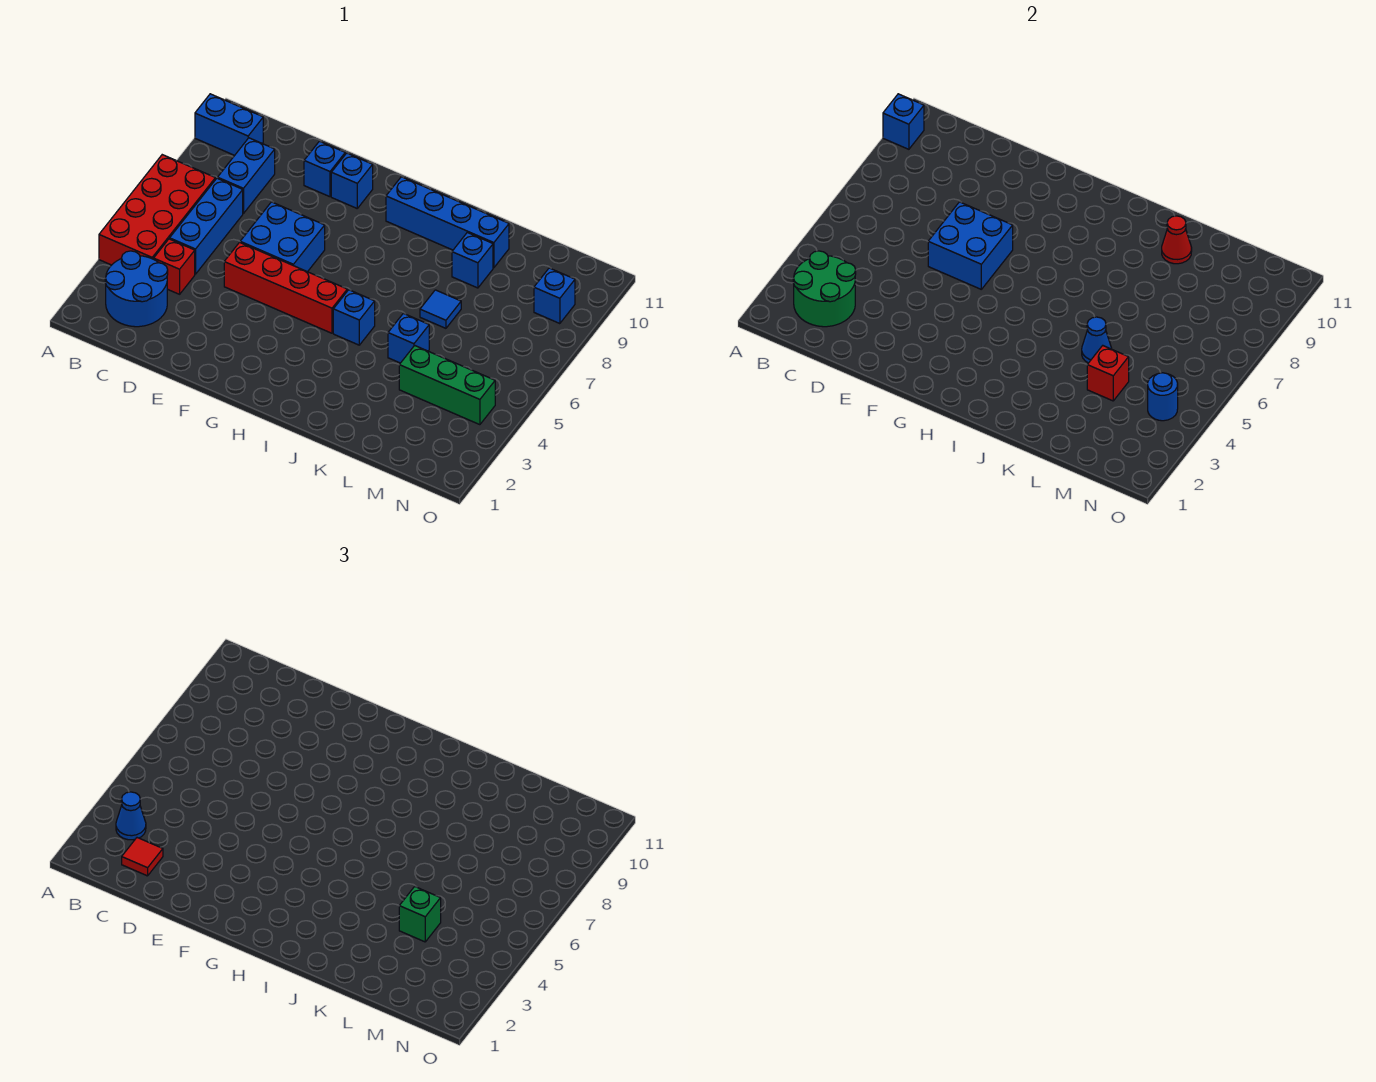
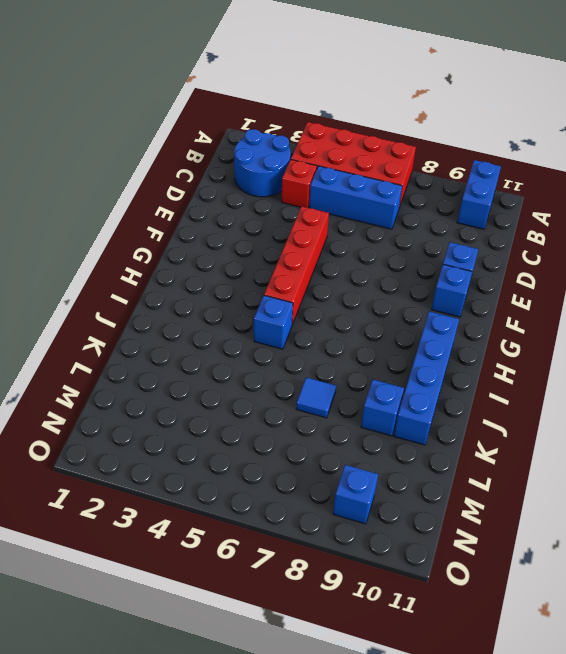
none -> blue 1x2 brick [218,138,275,214]
none -> blue 2x2 brick [240,202,325,272]
none -> blue 1x1 brick [388,313,429,363]

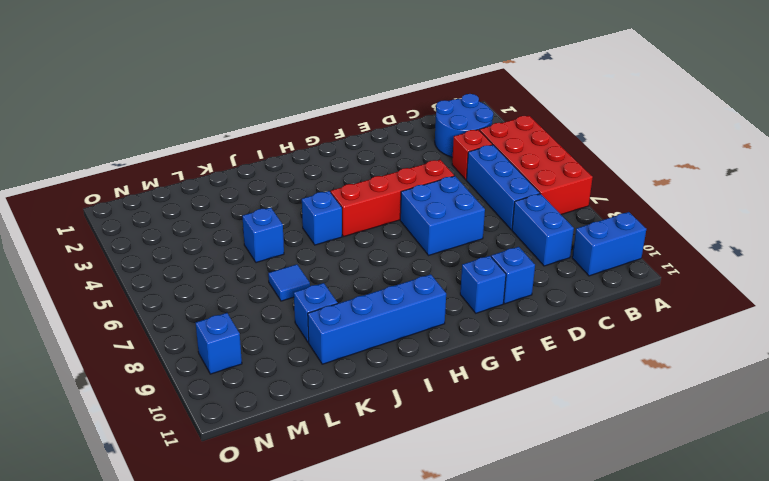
none -> green 1x3 brick [399,346,495,425]
none -> blue 1x1 brick [883,94,924,149]
none -> green 2x2 round brick [793,251,856,327]

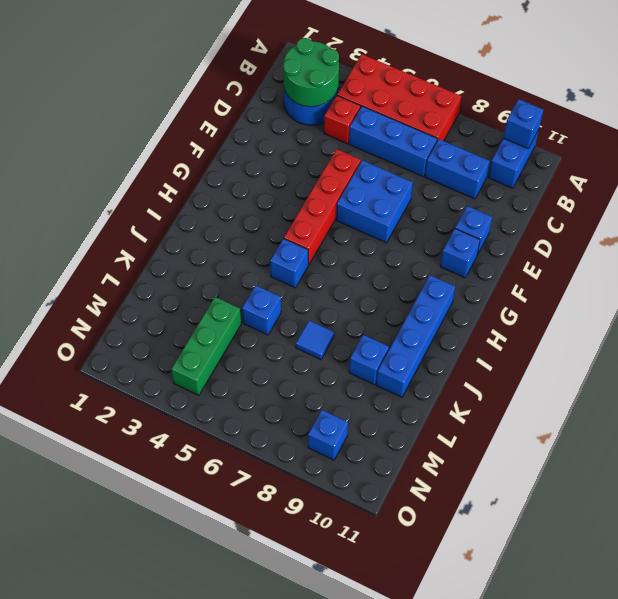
none -> blue 2x2 brick [928,202,1013,289]
none -> blue 1x1 cone [1082,317,1112,363]
none -> red 1x1 cone [1162,216,1192,264]

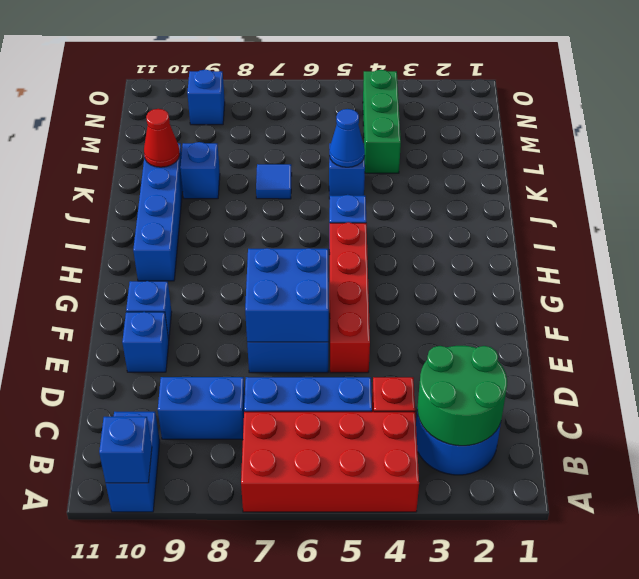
none -> red 1x1 brick [1087,346,1129,401]
none -> blue 1x1 round brick [1148,373,1178,421]
none -> blue 1x1 cone [116,792,146,840]

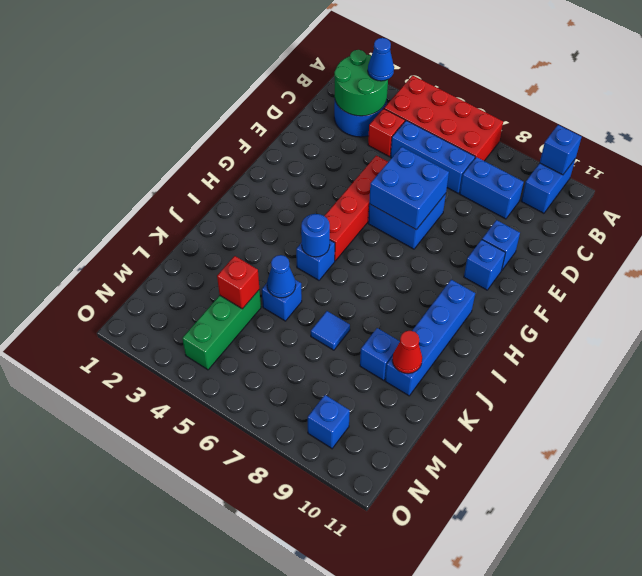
blue 1x1 round brick [301,214,330,257] -> blue 1x1 round brick moved to [1148,373,1178,421]
none -> red 1x1 tile [122,838,163,876]
none -> green 1x1 brick [399,887,441,942]

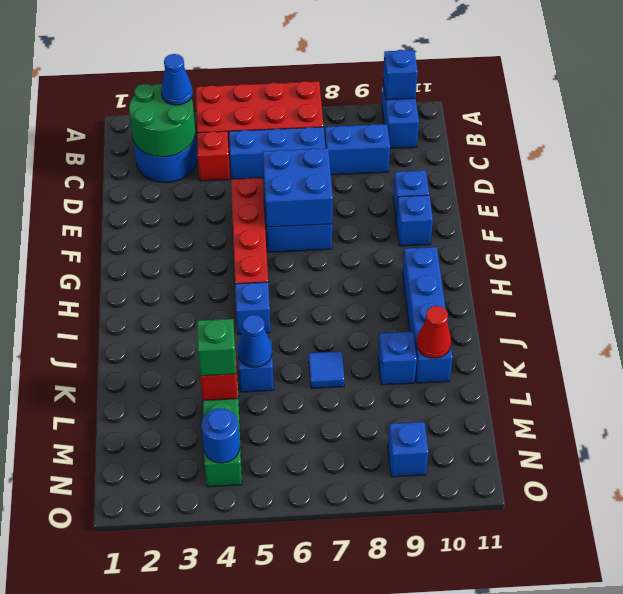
none -> red 1x1 tile [122,838,163,876]

